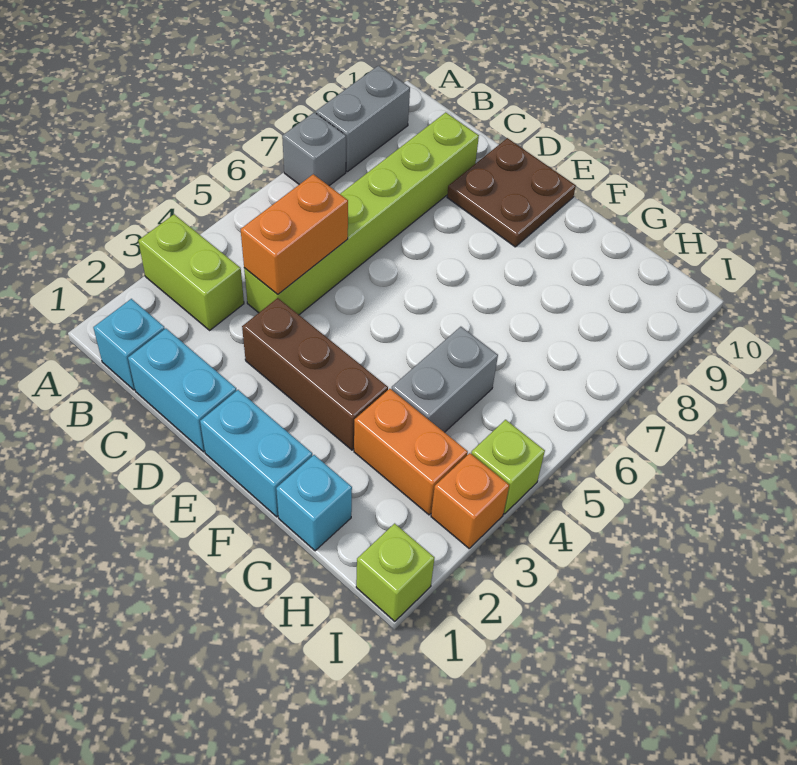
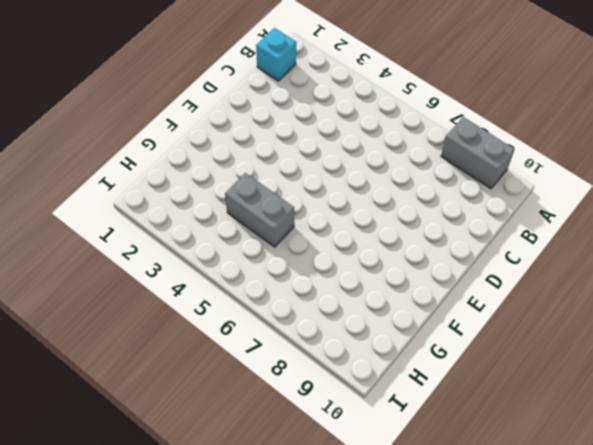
none -> lime 1x2 brick [138,214,244,330]
none -> grey 1x1 brick [282,112,346,186]
none -> cyan 1x2 brick [128,329,237,452]

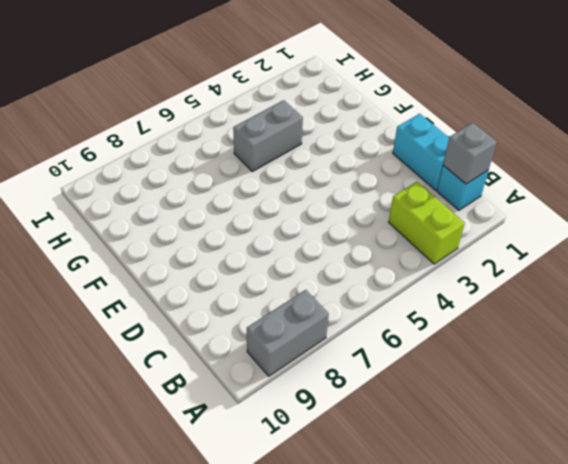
grey 1x1 brick [443,123,497,184] -> grey 1x1 brick moved to [282,112,346,186]
none -> lime 1x6 brick [244,112,479,315]
none -> brown 1x3 brick [242,298,388,450]
none -> brown 2x2 plate [447,138,576,247]

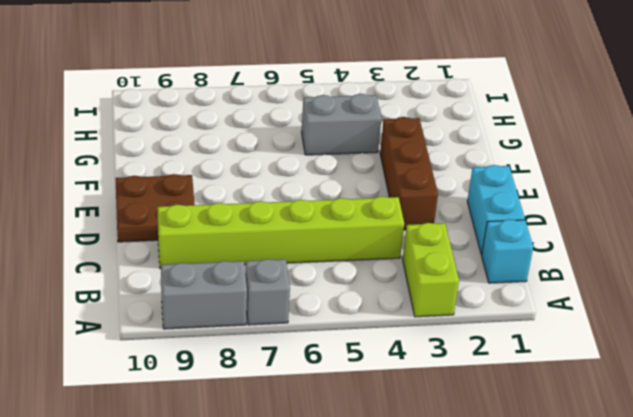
none -> cyan 1x2 brick [200,390,312,517]
none -> cyan 1x1 brick [276,455,352,551]
none -> orange 1x2 brick [354,389,468,515]

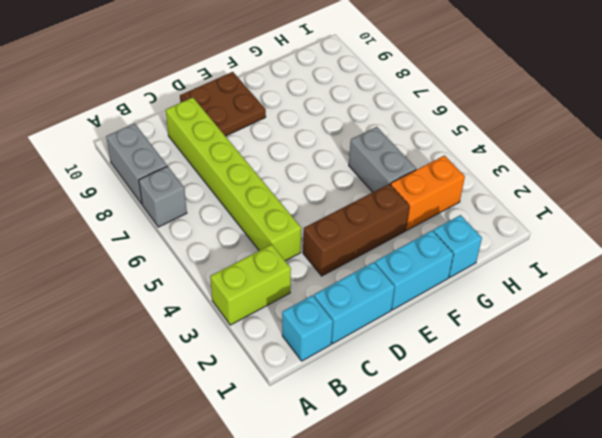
none -> lime 1x1 brick [356,523,434,621]
none -> orange 1x1 brick [431,453,509,548]
none -> lime 1x1 brick [471,420,545,514]

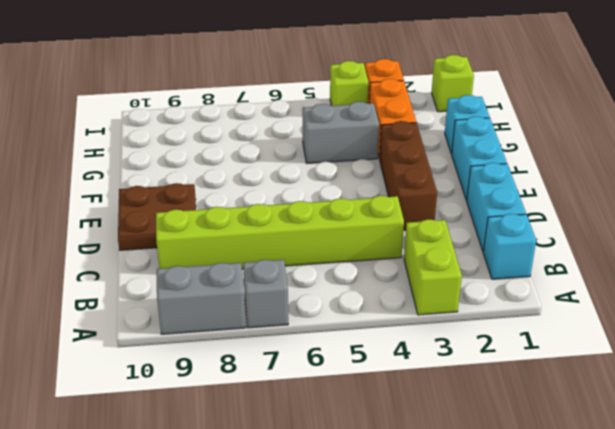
none -> orange 1x2 brick [241,174,348,294]

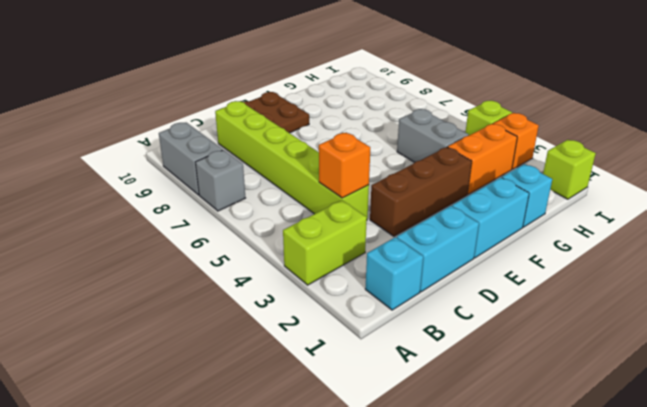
orange 1x1 brick [319,133,370,198] -> orange 1x2 brick [241,174,348,294]

